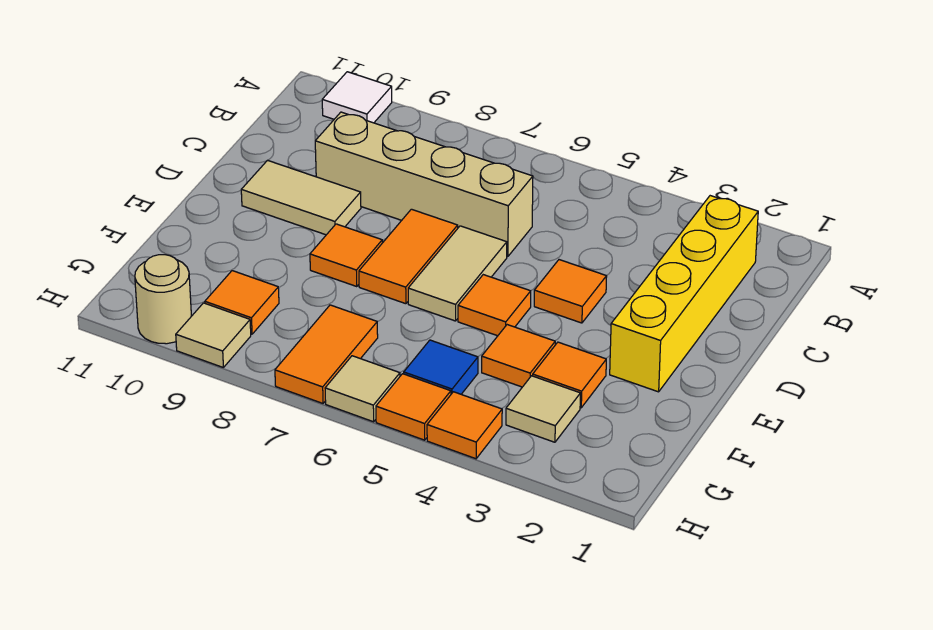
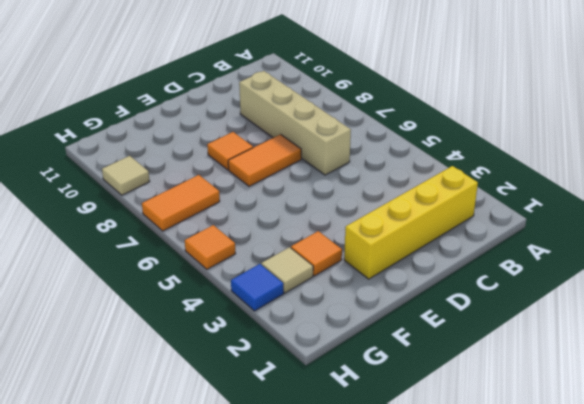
blue 1x1 tile [231,264,284,311] -> blue 1x1 tile moved to [404,340,478,394]
none -> white 1x1 tile [322,72,392,123]
none -> orange 1x1 tile [534,260,607,323]
none -> tan 1x2 tile [408,226,507,321]

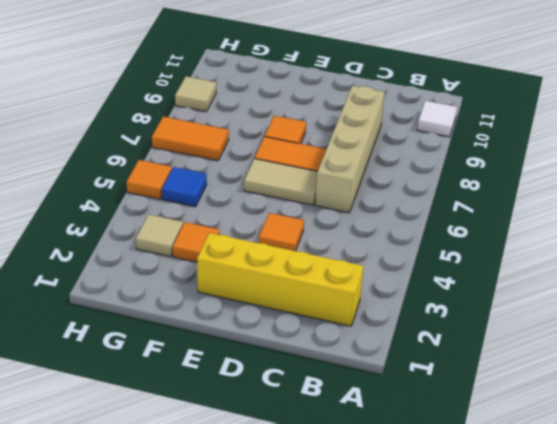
none -> tan 1x2 tile [241,160,361,235]
none -> orange 1x1 tile [458,275,531,336]
none -> orange 1x1 tile [482,325,555,387]

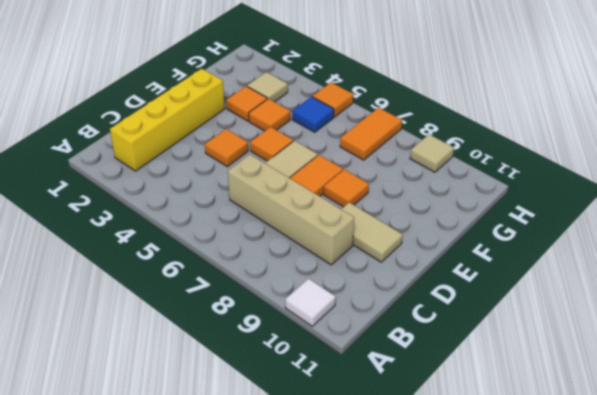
none -> orange 1x1 tile [205,271,279,334]
none -> orange 1x1 tile [427,392,502,459]
none -> tan 1x1 tile [325,356,400,422]

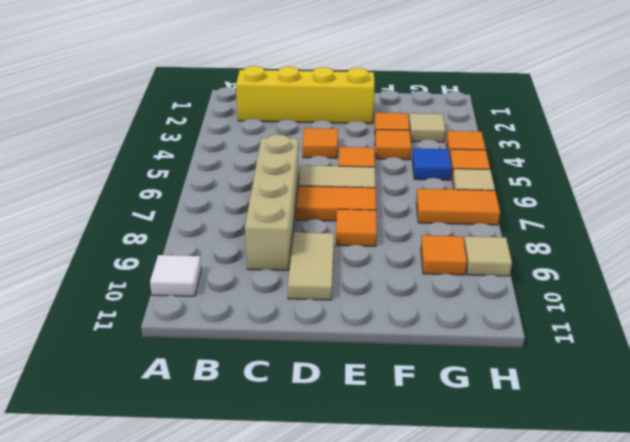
none -> tan 1x1 round brick [135,255,191,344]

